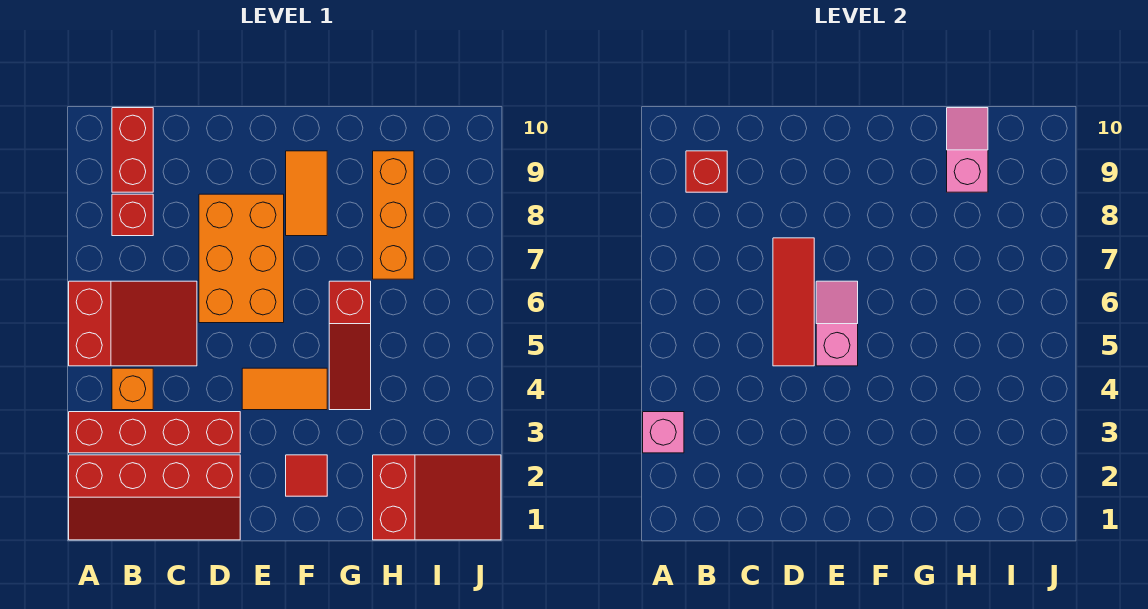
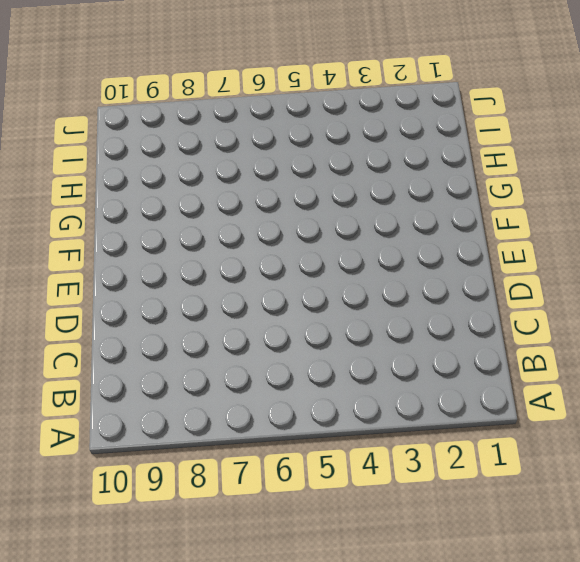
none -> red 2x4 slope [69,455,240,540]
none -> red 1x4 brick [69,412,240,453]
none -> red 2x3 slope [69,281,197,366]

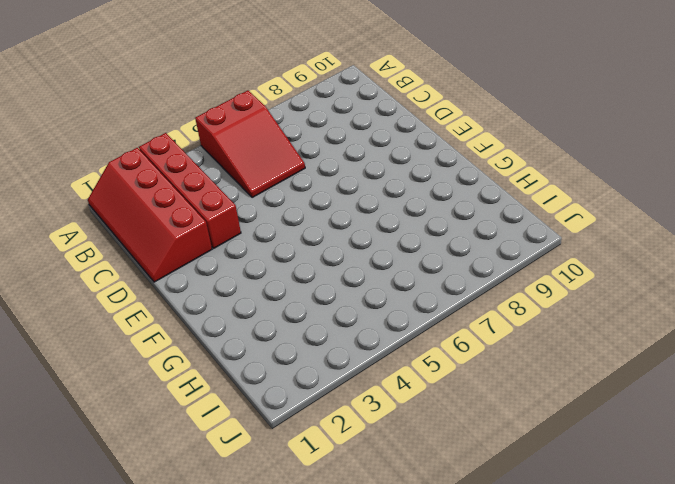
none -> orange 1x1 brick [112,368,153,410]
none -> red 1x1 brick [112,194,153,236]
none -> red 1x2 brick [112,108,153,192]

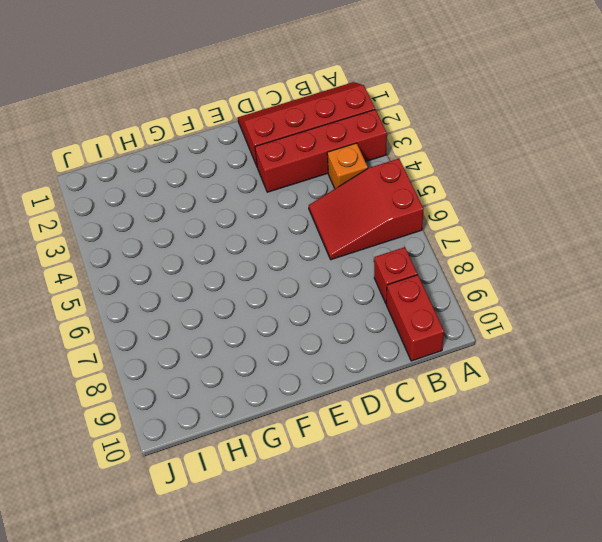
none -> orange 2x3 brick [199,194,284,323]
none -> orange 1x2 tile [242,368,327,410]
none -> red 1x1 tile [286,455,327,496]

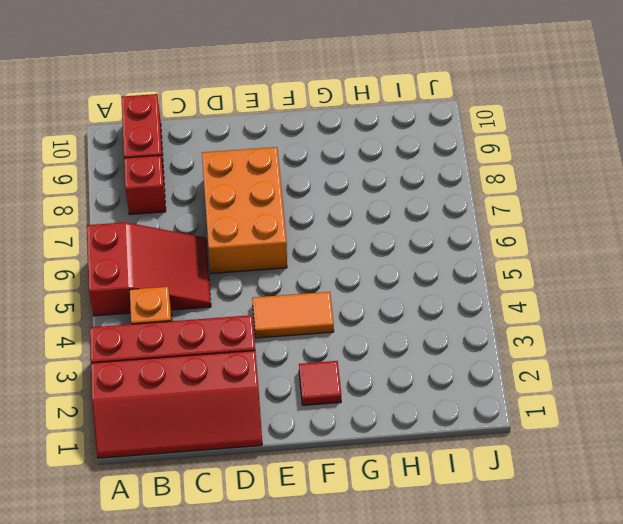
none -> orange 1x2 tile [286,151,327,236]
none -> red 1x3 slope [329,281,371,410]
none -> red 2x3 slope [373,455,501,540]

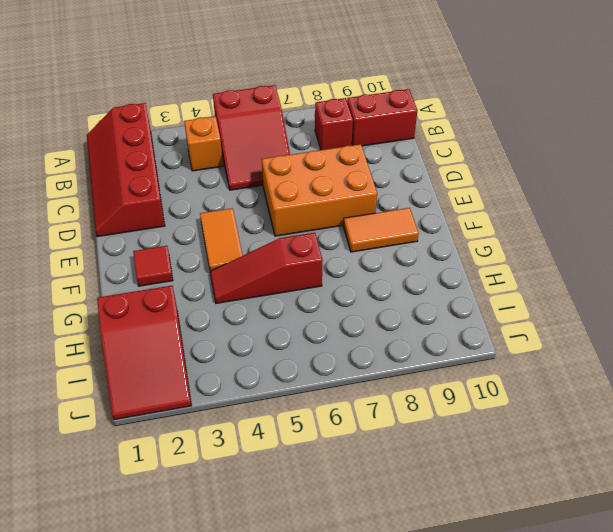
none -> red 1x4 brick [69,412,240,453]
none -> orange 1x3 brick [373,151,414,279]
none -> pink 1x1 brick [643,412,684,453]

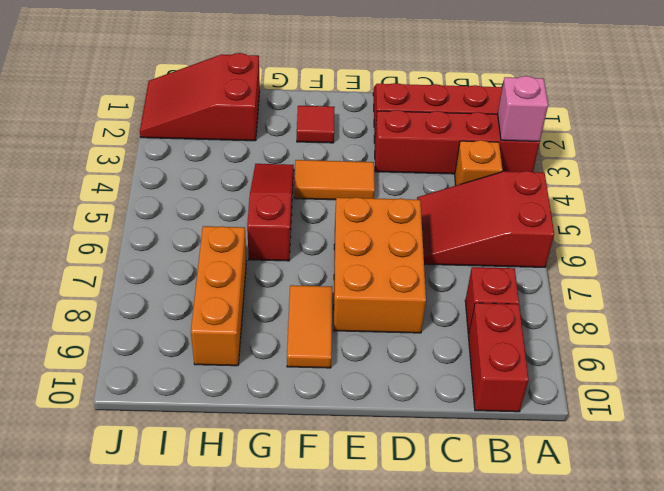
none -> red 1x1 brick [686,151,727,192]
none -> red 1x3 tile [773,238,814,366]
none -> pink 1x2 slope [816,281,858,366]

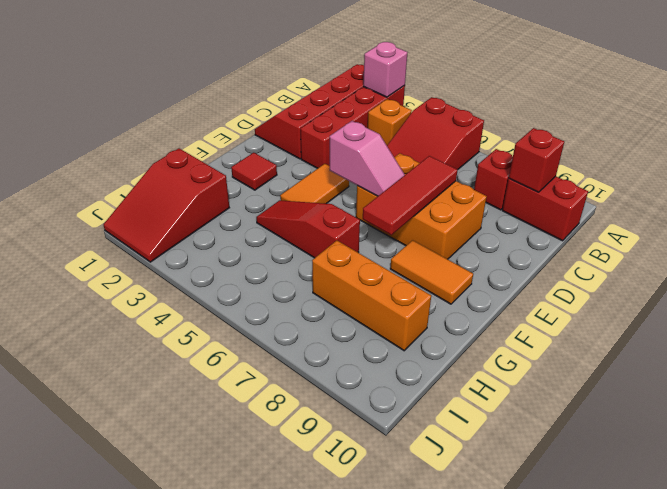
red 1x3 tile [363,156,458,235] -> red 1x3 tile turned to [773,238,814,366]
none -> pink 1x2 slope [947,108,988,192]

